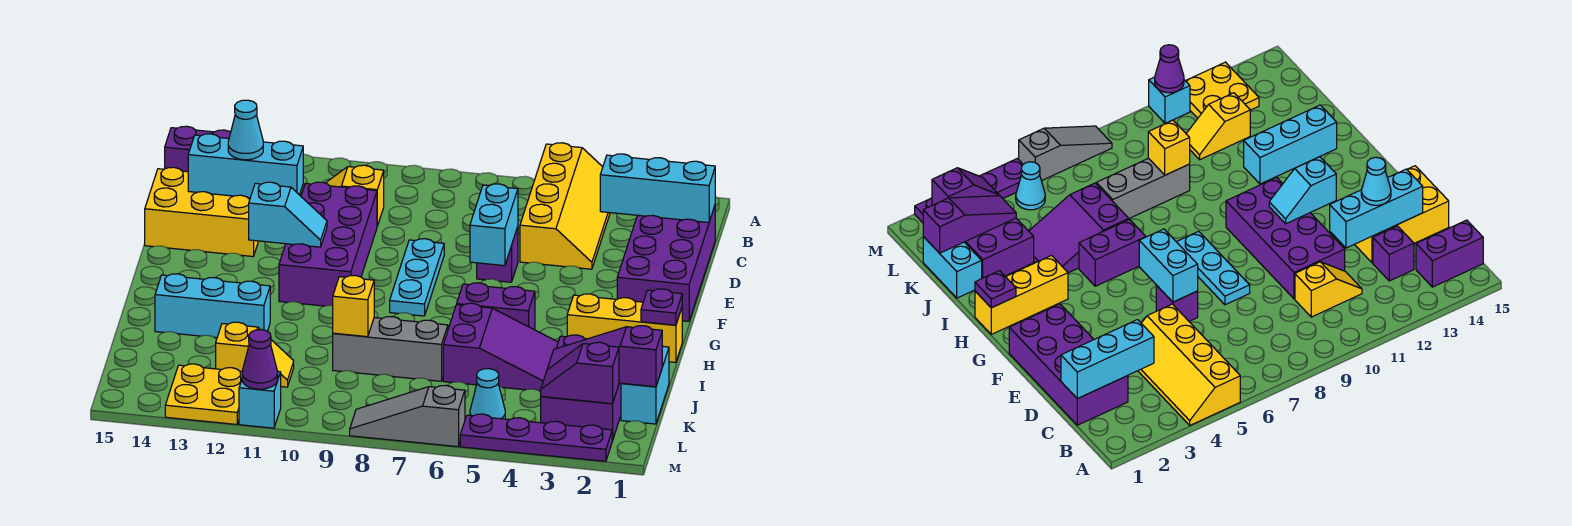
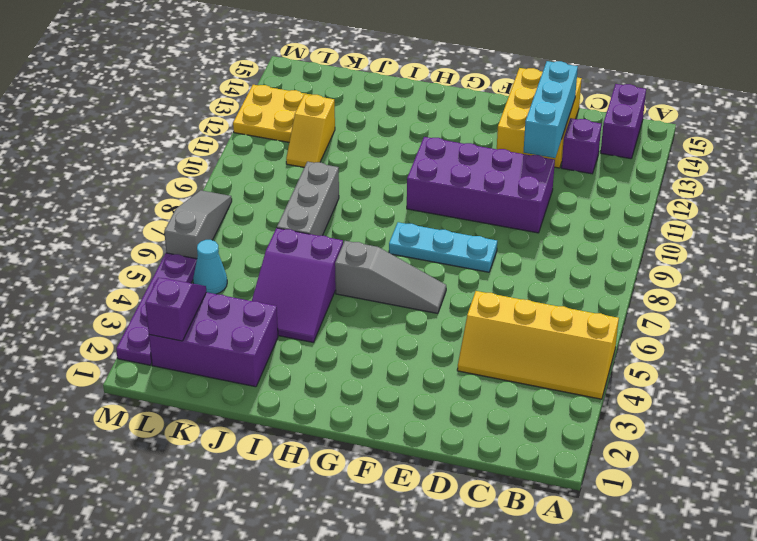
grey 1x3 slope [335,241,446,313] -> purple 1x2 brick [457,283,535,329]
none -> purple 2x4 brick [617,206,715,321]
none -> yellow 1x2 slope [326,165,384,226]
none -> purple 1x1 brick [477,227,518,282]
none -> yellow 1x3 brick [567,294,682,362]

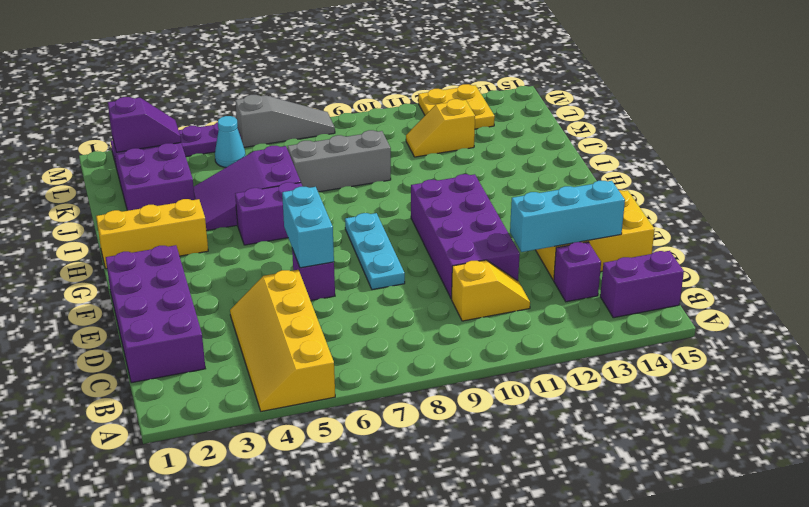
none -> cyan 1x3 brick [155,274,270,338]
none -> cyan 1x2 brick [621,346,669,424]
none -> cyan 1x1 brick [239,372,281,428]
none -> cyan 1x3 brick [600,154,715,222]

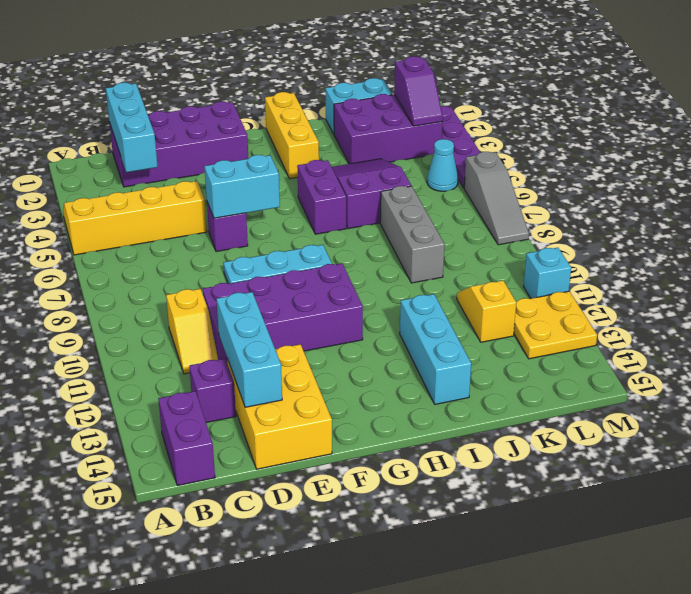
none -> cyan 1x2 slope [249,182,327,247]
none -> purple 1x1 plate [641,289,682,325]
none -> yellow 1x1 brick [333,275,374,337]
none -> purple 1x3 slope [547,326,662,387]

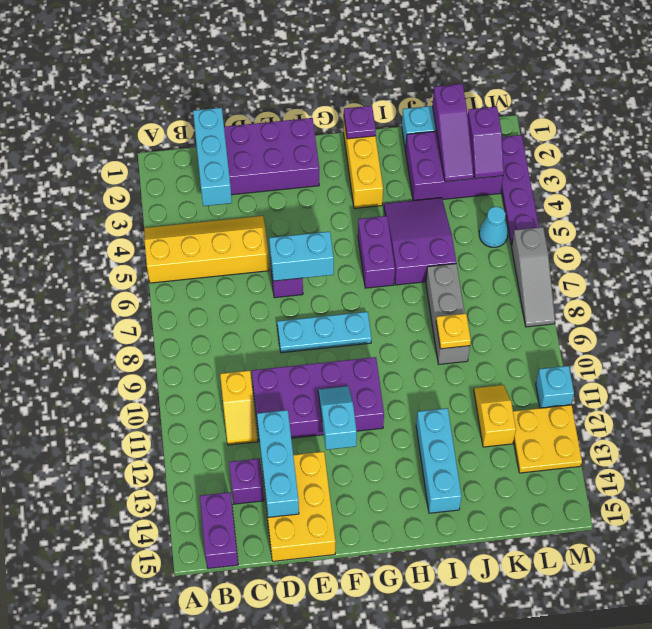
yellow 1x1 plate [436,314,471,349] -> yellow 1x1 brick [333,275,374,337]
none -> purple 1x1 cone [242,330,278,389]
none -> cyan 1x1 cone [228,100,263,160]

